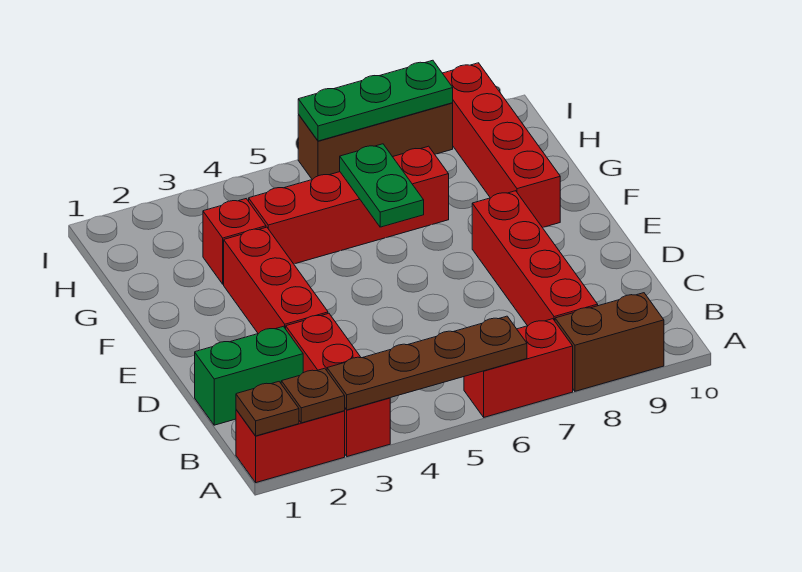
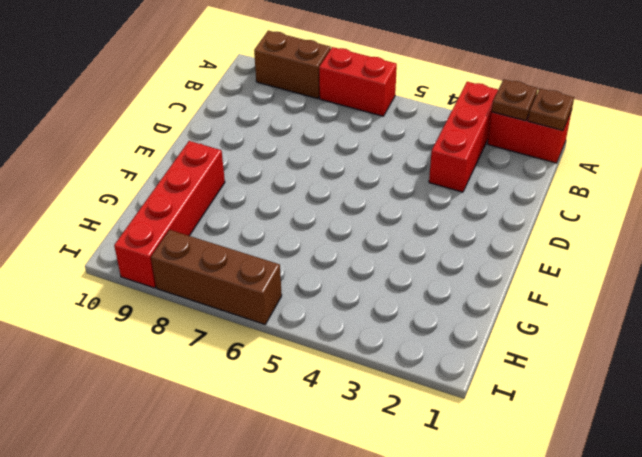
none -> red 1x4 brick [472,191,598,326]
none -> green 1x2 brick [195,326,303,425]
none -> red 1x3 brick [224,227,328,334]

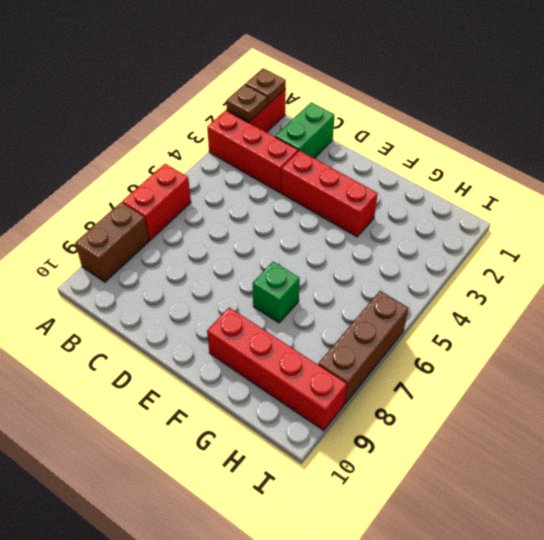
green 1x1 brick [253,262,300,323] -> none
none -> red 1x4 brick [472,191,598,326]
none -> red 1x1 brick [203,199,266,284]
none -> red 1x4 brick [249,146,449,264]

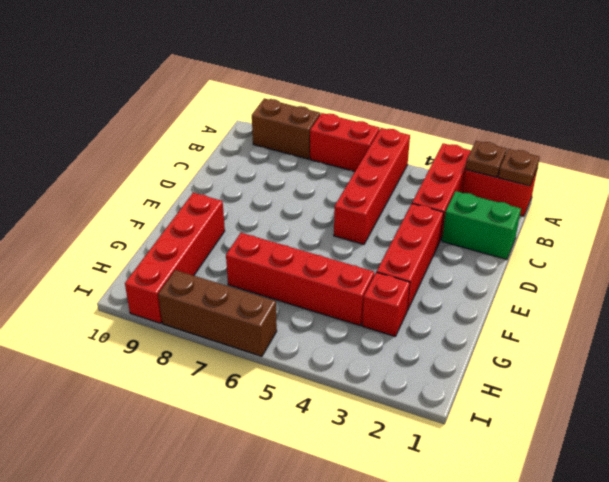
red 1x4 brick [334,128,410,244] -> red 1x4 brick moved to [472,191,598,326]
none -> brown 1x4 plate [327,316,527,410]
none -> green 1x2 plate [340,144,424,227]
none -> green 1x3 plate [298,60,453,141]

